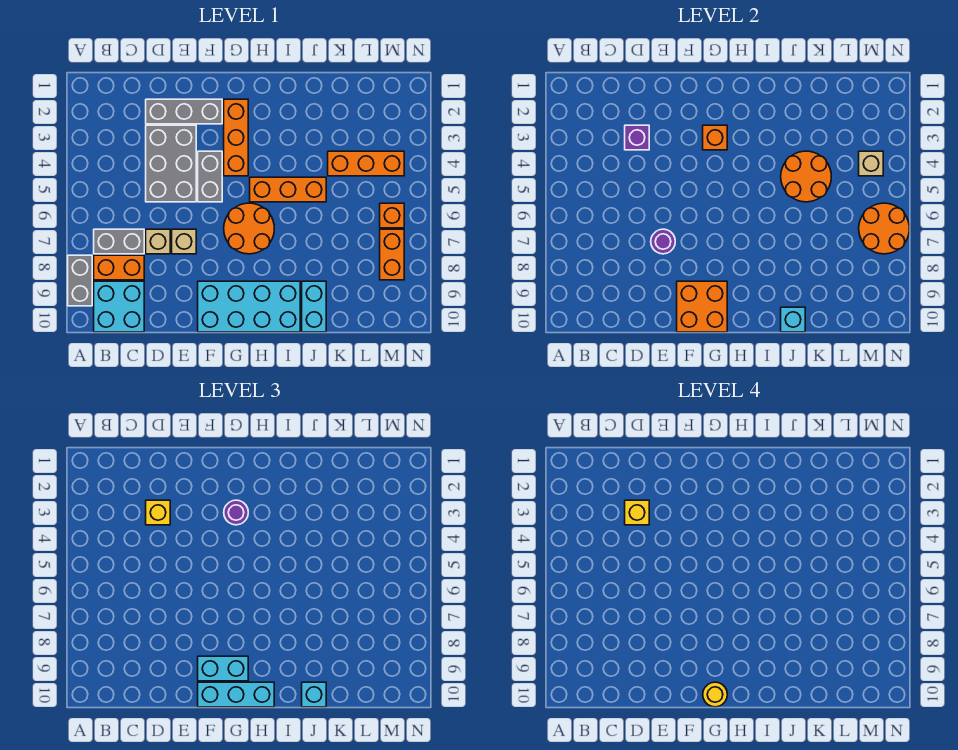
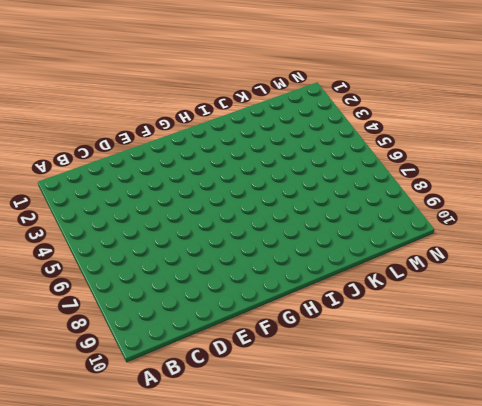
none -> grey 1x2 brick [68,255,92,306]
none -> grey 1x2 brick [94,229,144,254]
none -> orange 1x2 brick [94,255,144,280]
none -> cyan 2x2 brick [94,281,144,332]

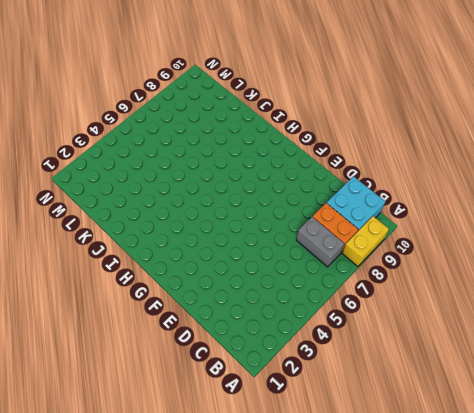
yellow 1x2 brick [342,216,389,267] -> grey 1x2 brick [68,255,92,306]
none -> grey 1x3 brick [146,99,222,124]
none -> grey 2x3 brick [146,125,196,202]
none -> tan 1x1 brick [146,229,170,254]
none -> tan 1x1 brick [172,229,196,254]

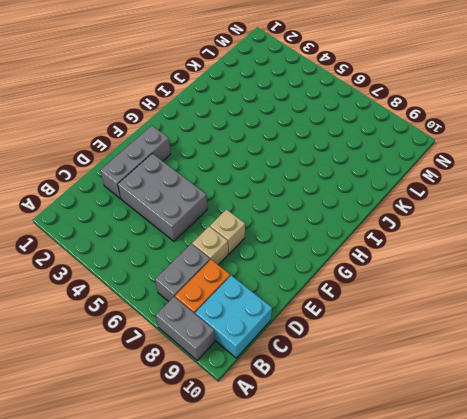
none -> grey 1x2 brick [198,151,222,202]
none -> cyan 2x4 brick [198,281,300,332]
none -> orange 1x3 brick [224,99,248,176]
none -> orange 2x2 round brick [224,203,274,254]

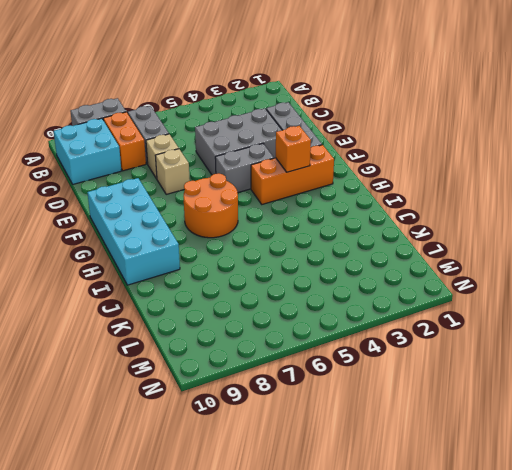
none -> orange 1x3 brick [250,177,326,202]
none -> cyan 1x2 brick [302,281,326,332]
none -> orange 1x3 brick [328,151,404,176]
none -> orange 1x1 brick [380,203,404,228]

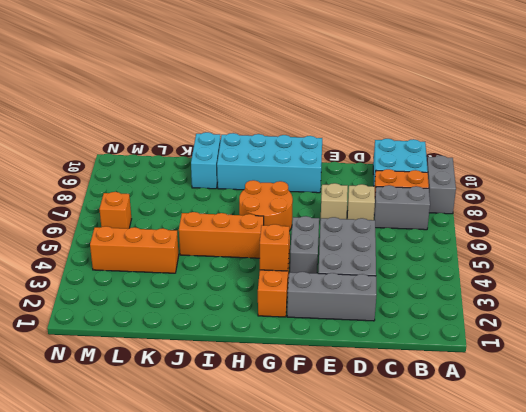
none -> orange 1x2 brick [380,229,404,280]
none -> purple 1x1 brick [625,125,649,150]
none -> purple 1x1 round brick [651,229,675,254]
none -> orange 2x2 brick [677,281,727,332]

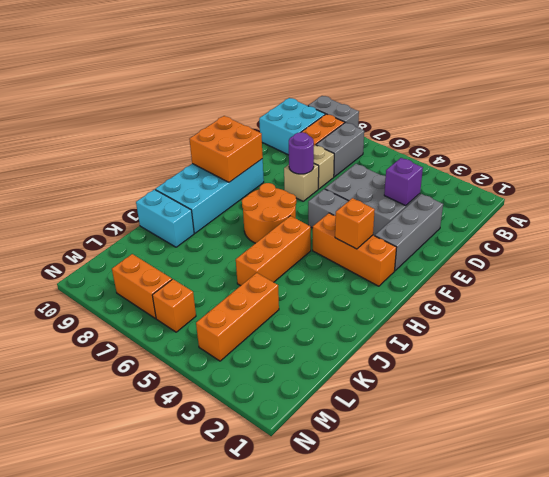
none -> orange 2x2 round brick [781,151,831,202]
none -> cyan 1x1 brick [781,307,805,332]
none -> tan 1x1 brick [859,151,883,176]
none -> orange 2x2 round brick [859,203,909,254]

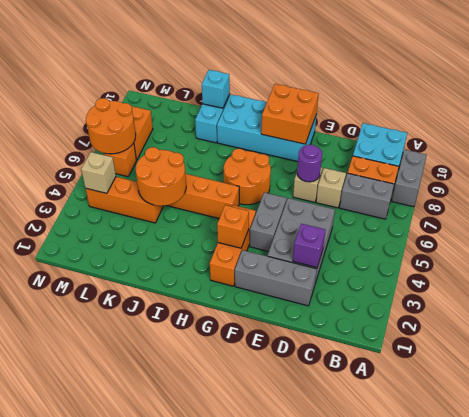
none -> yellow 1x1 brick [146,500,170,525]
none -> cyan 1x2 brick [198,656,248,681]
none -> cyan 1x3 brick [198,682,274,707]
none -> purple 1x1 round brick [224,500,248,525]

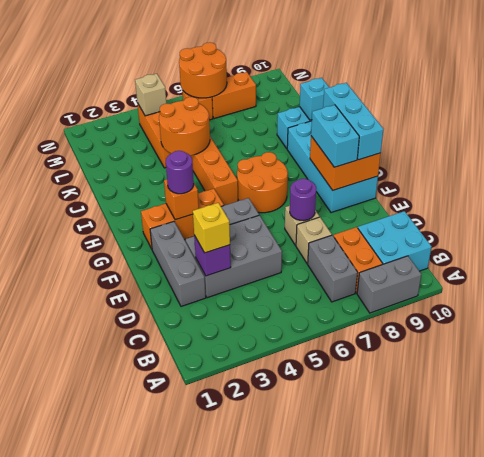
none -> cyan 1x1 brick [302,682,326,707]
none -> yellow 1x1 brick [625,500,649,525]
none -> yellow 1x1 round brick [703,682,727,707]

